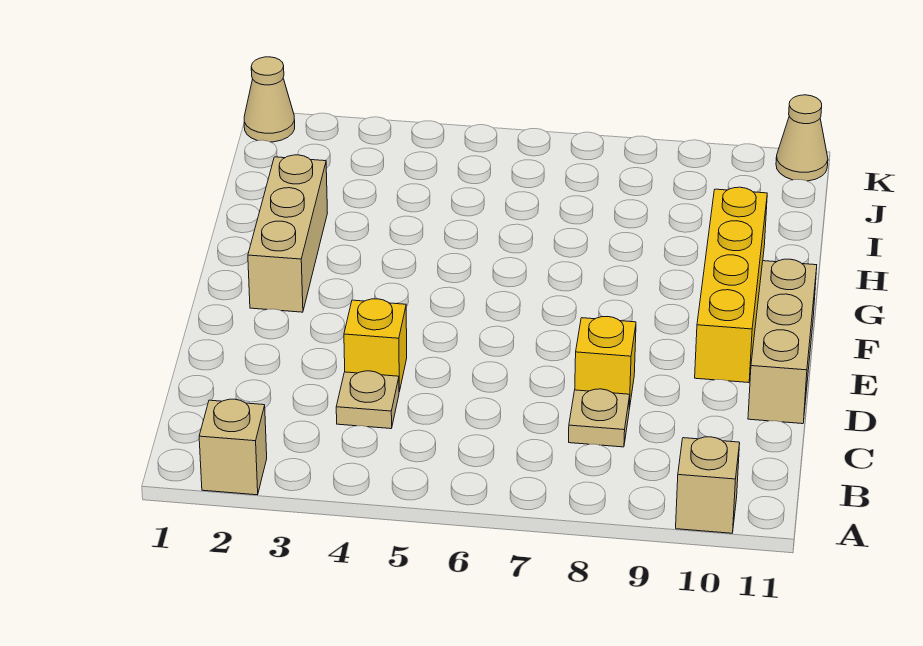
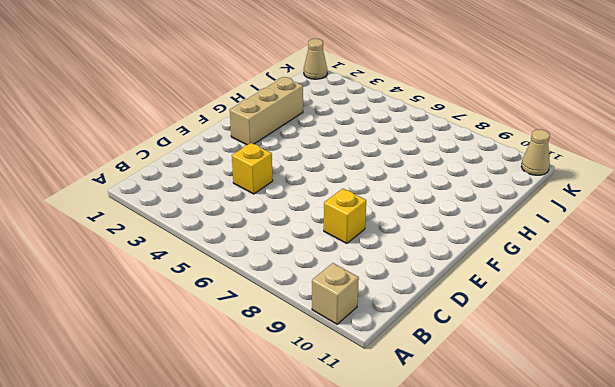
none -> tan 1x1 brick [199,399,267,495]
none -> tan 1x1 plate [336,371,399,429]

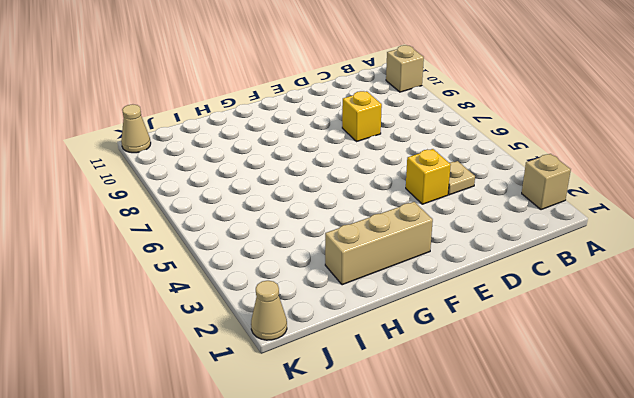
none -> tan 1x1 plate [569,389,630,447]
none -> tan 1x3 brick [748,259,817,424]

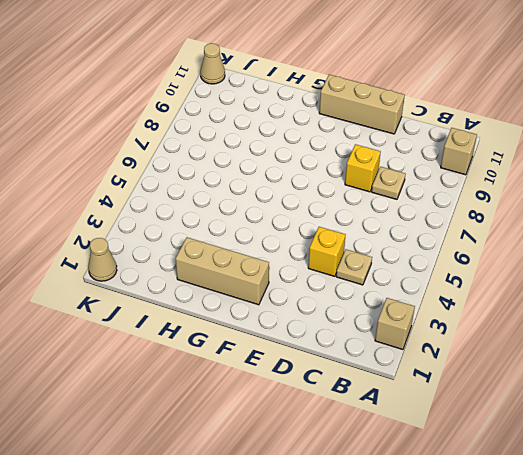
none -> yellow 1x4 brick [695,187,767,383]

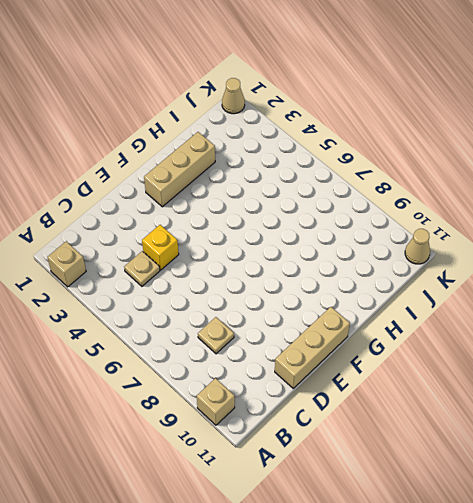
none -> yellow 1x1 brick [575,317,636,409]
none -> yellow 1x4 brick [695,187,767,383]

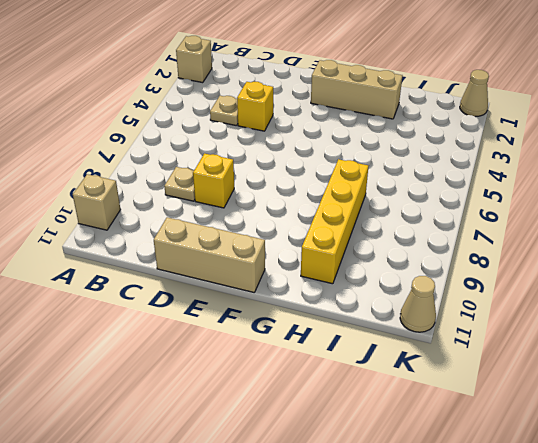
yellow 1x4 brick [301,159,368,284] -> yellow 1x4 brick turned to [695,187,767,383]

